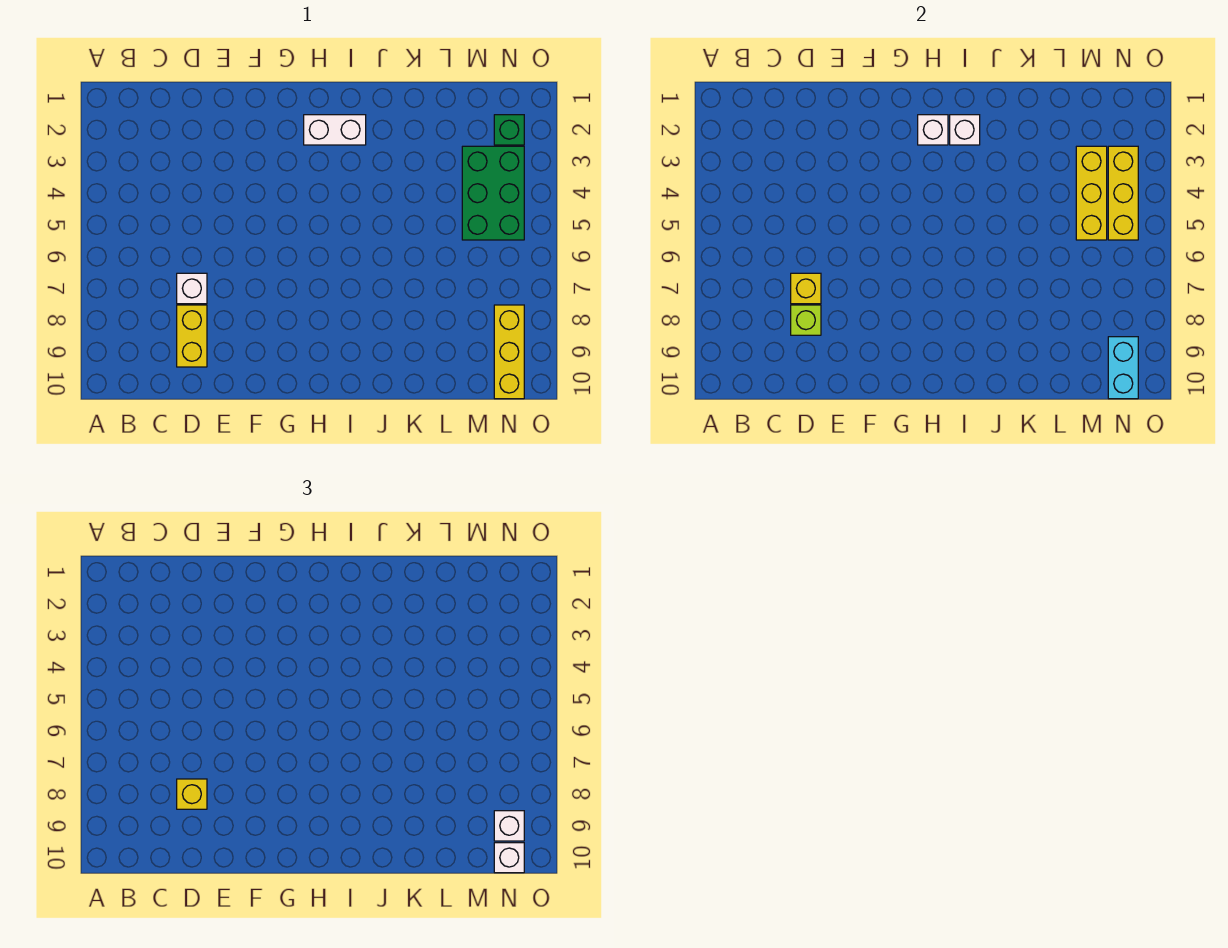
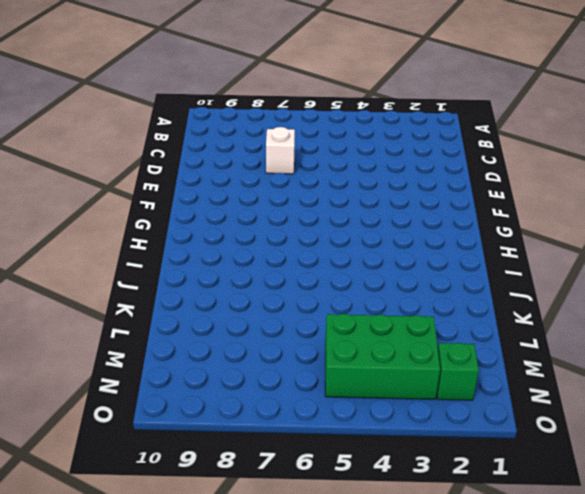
none -> yellow 1x2 brick [177,305,207,367]
none -> white 1x2 brick [304,115,366,145]
none -> yellow 1x3 brick [494,305,524,399]

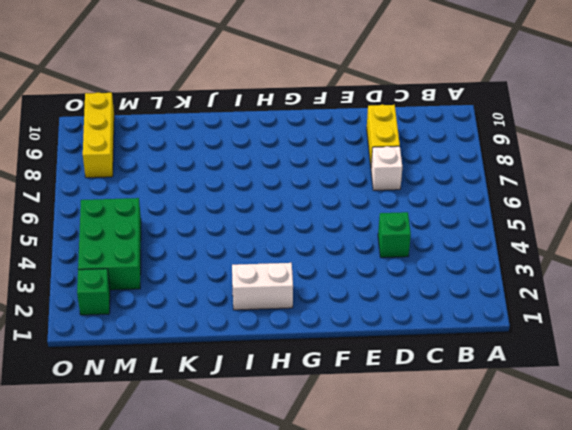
green 1x1 brick [378,212,411,258] -> none
none -> yellow 1x1 brick [791,273,821,304]
none -> lime 1x1 brick [791,305,821,335]
none -> white 1x1 brick [918,115,948,145]

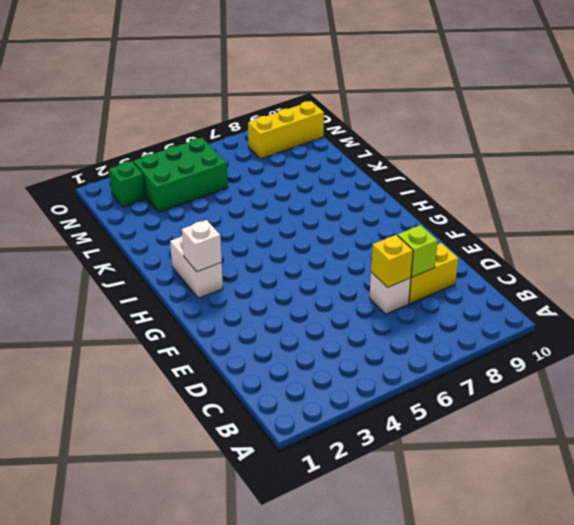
none -> white 1x1 brick [950,115,980,145]
none -> yellow 1x3 brick [1076,146,1107,240]
none -> yellow 1x3 brick [1108,146,1138,240]

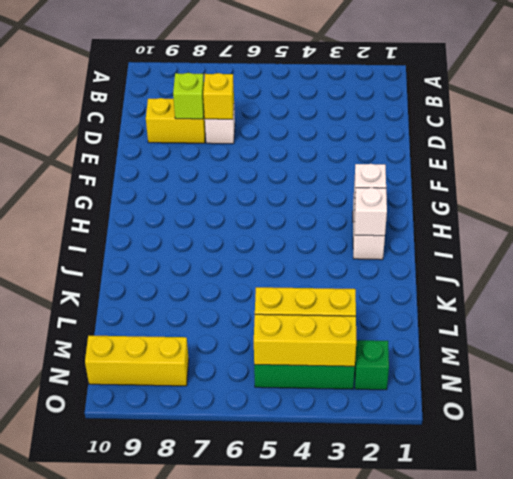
none -> cyan 1x2 brick [1108,337,1138,399]
none -> yellow 1x1 brick [177,779,207,809]
none -> white 1x1 brick [494,811,524,841]

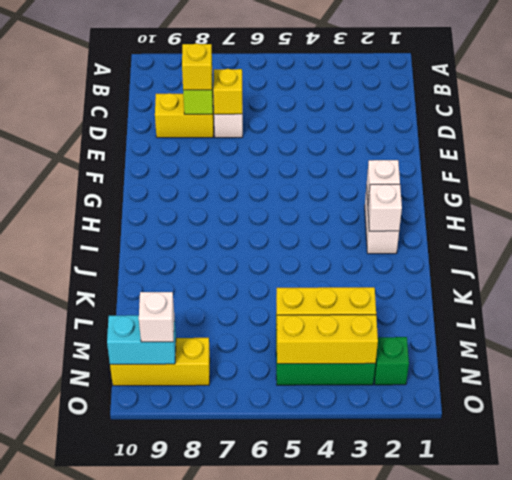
none -> white 1x1 brick [494,843,524,873]

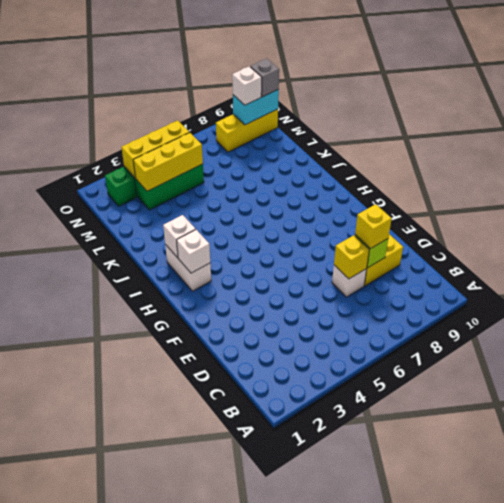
grey 1x1 brick [250,58,279,97] -> white 1x1 brick [494,843,524,873]

